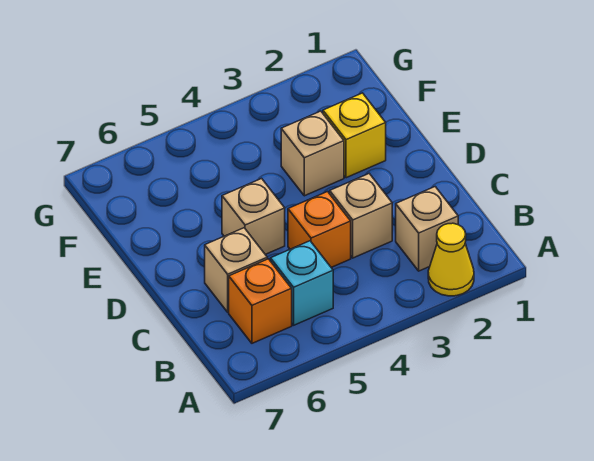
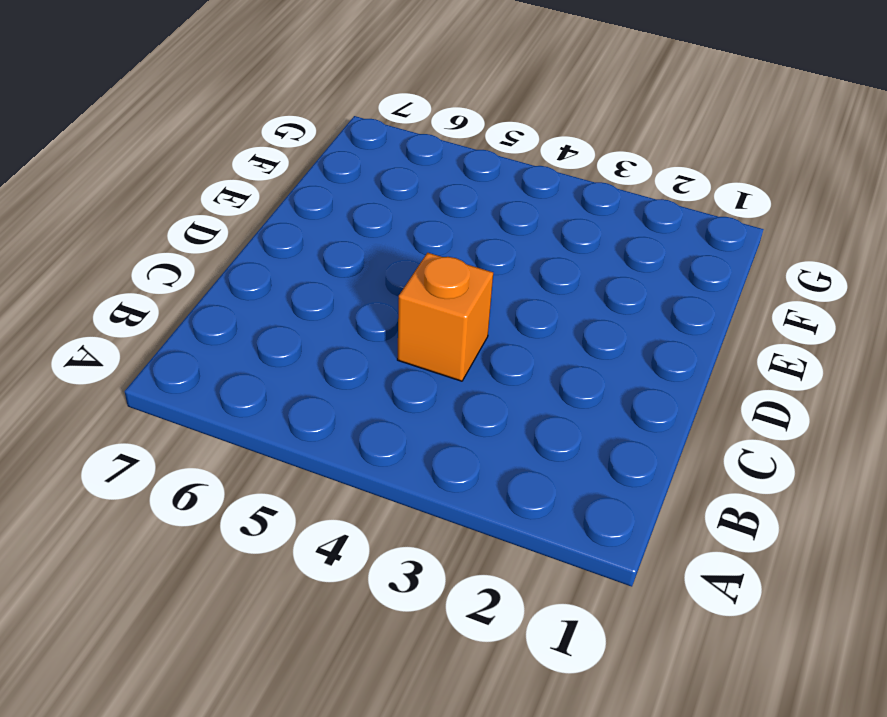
none -> yellow 1x1 cone [428,223,474,296]
none -> tan 1x1 brick [396,187,458,271]

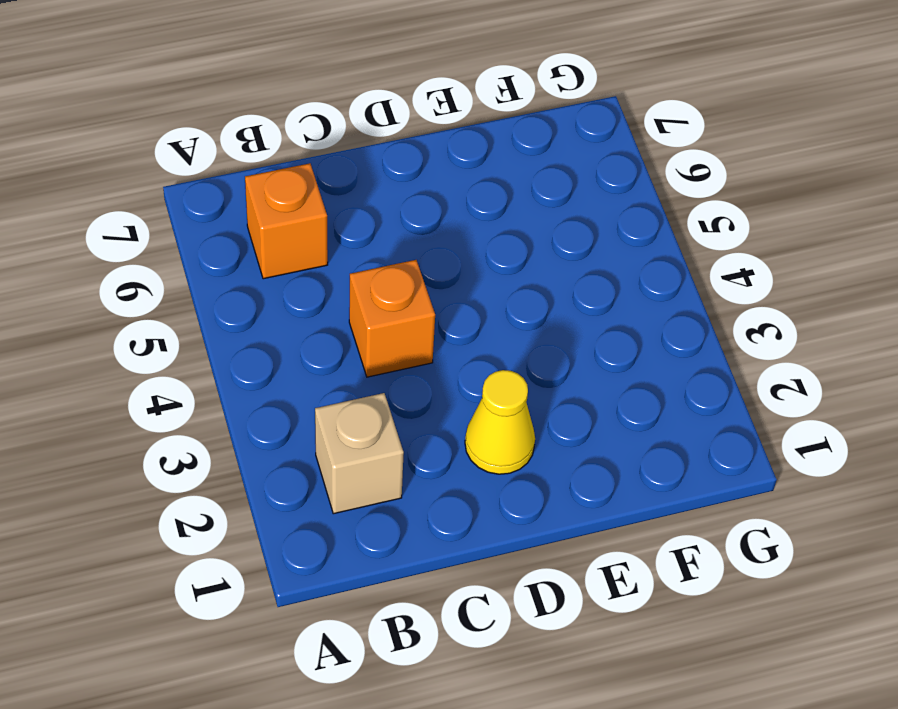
yellow 1x1 cone [465,370,535,474] -> yellow 1x1 cone moved to [428,223,474,296]
none -> cyan 1x1 brick [271,241,333,325]
none -> tan 1x1 brick [330,174,392,258]

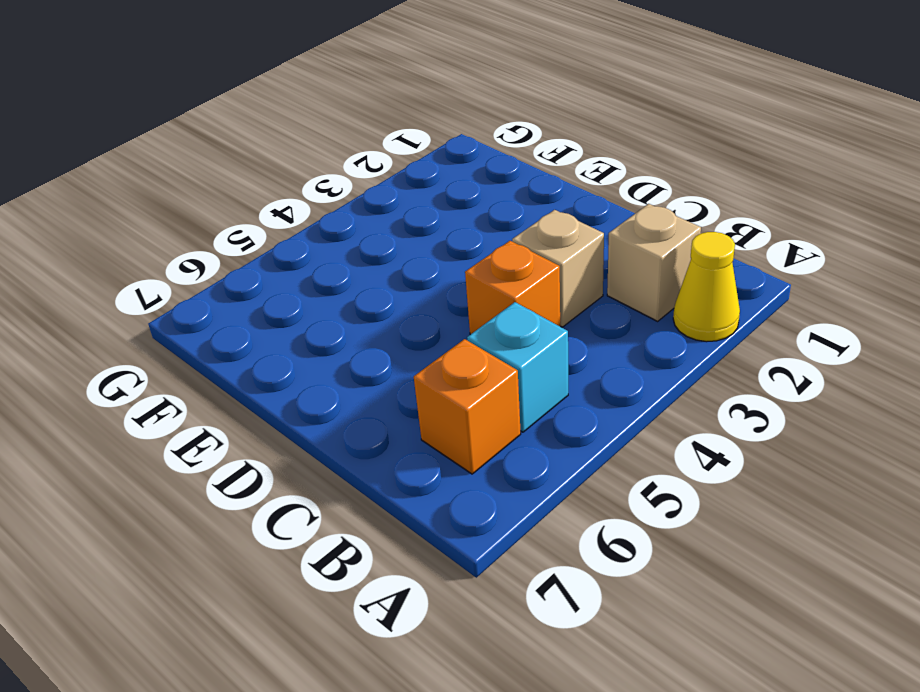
none -> tan 1x1 brick [205,228,267,312]
none -> tan 1x1 brick [222,178,285,254]

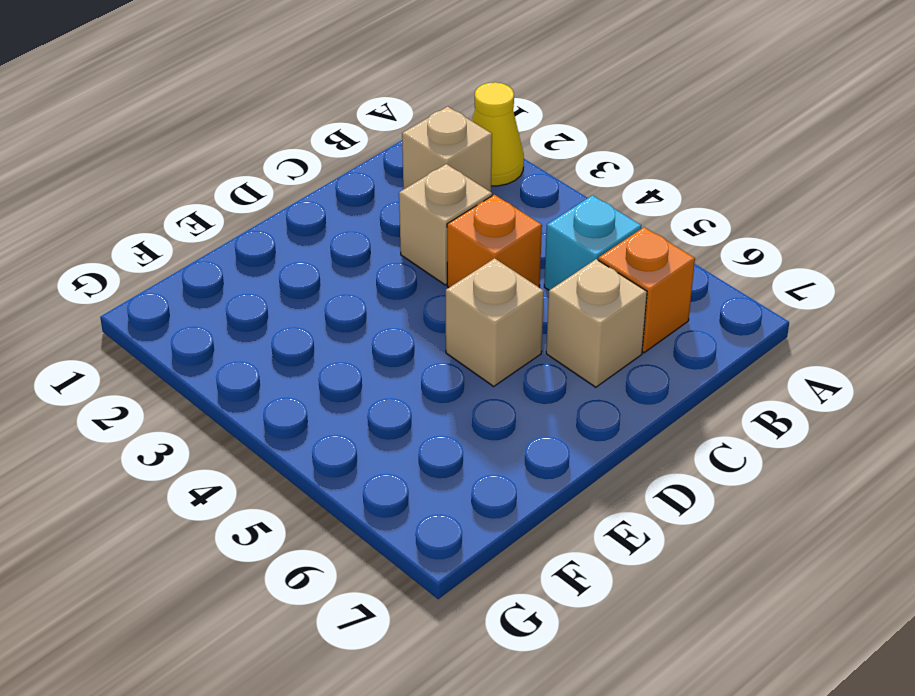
none -> yellow 1x1 brick [323,93,386,178]
none -> tan 1x1 brick [281,111,344,196]

